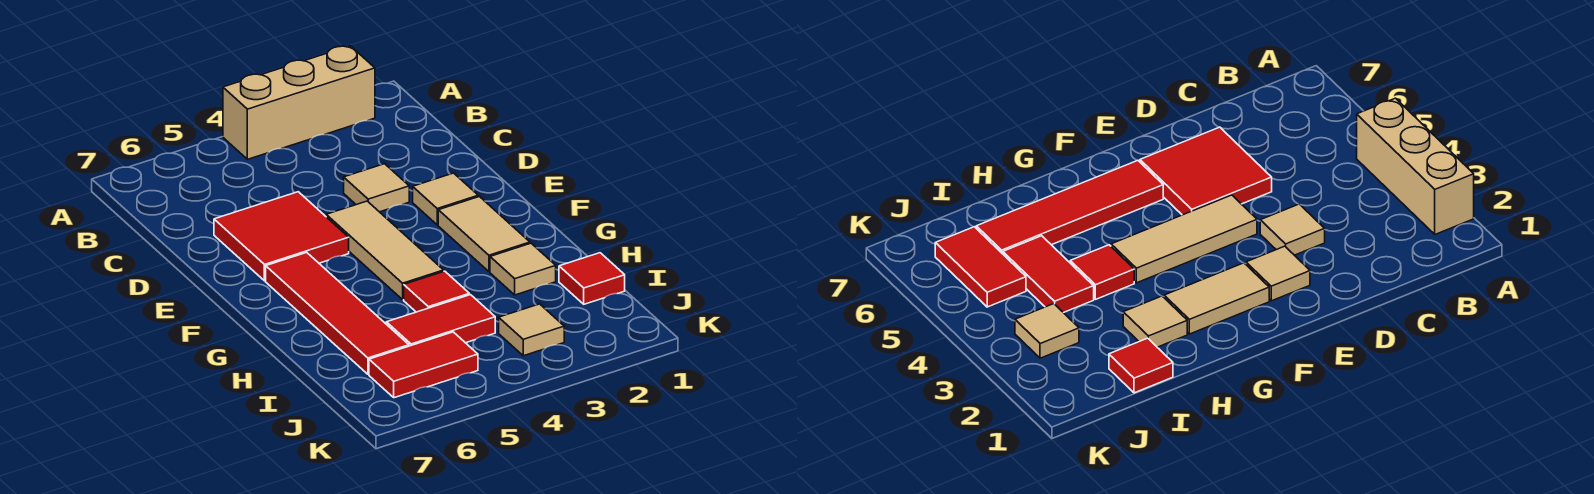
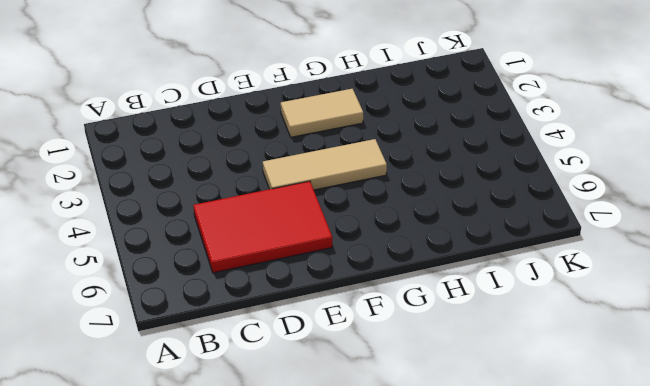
red 2x3 tile [194,181,332,273] -> red 2x2 tile [214,192,349,281]
none -> tan 1x3 brick [223,46,375,159]
none -> tan 1x1 tile [344,164,409,212]
none -> tan 1x1 tile [413,173,478,225]

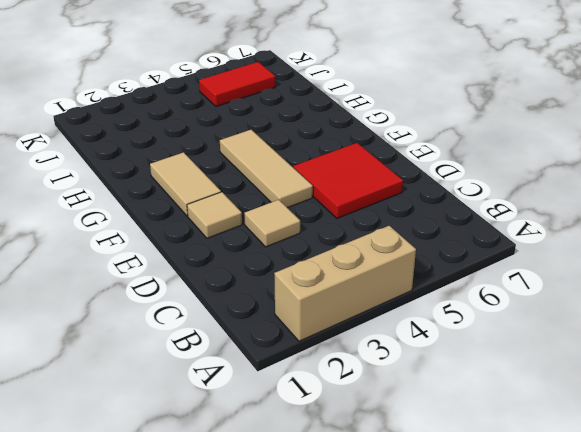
none -> red 1x4 tile [266,252,409,374]
none -> tan 1x1 tile [490,243,556,295]
none -> red 1x1 tile [404,271,469,312]

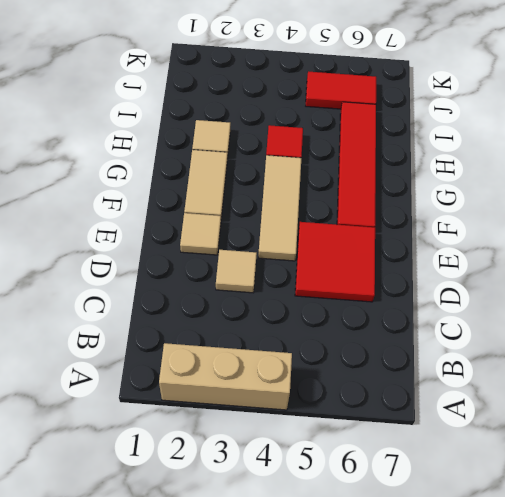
none -> red 1x1 tile [559,253,625,304]
none -> red 1x2 tile [386,295,495,346]
none -> tan 1x1 tile [499,304,564,356]

